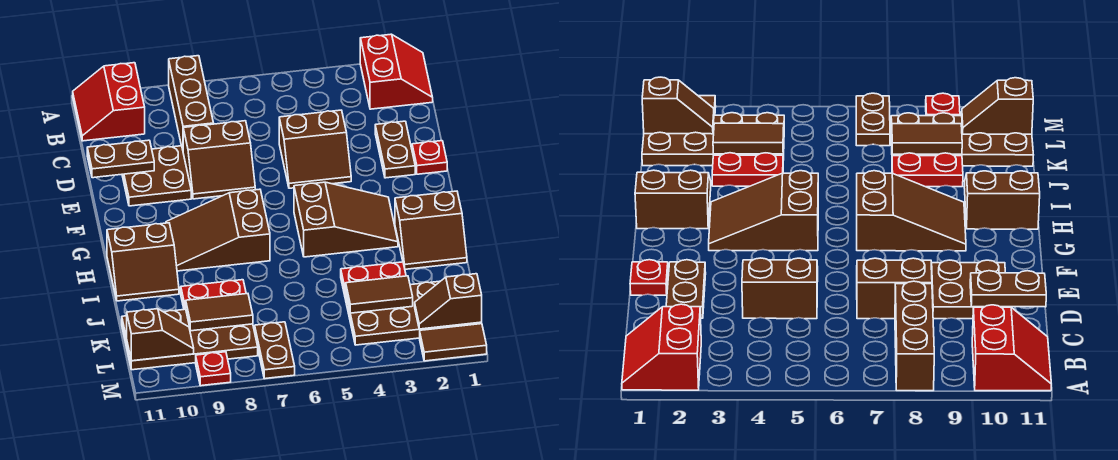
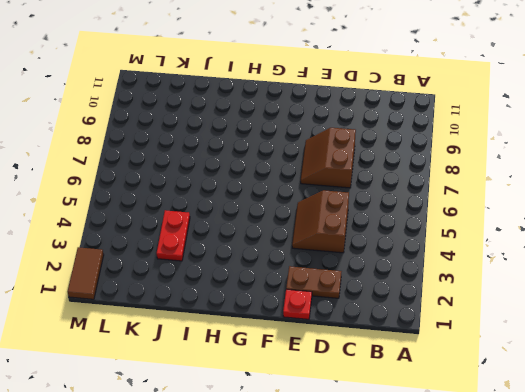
none -> red 2x2 slope [360,34,433,109]
none -> brown 1x3 brick [169,56,214,149]
none -> red 2x2 slope [73,63,145,141]

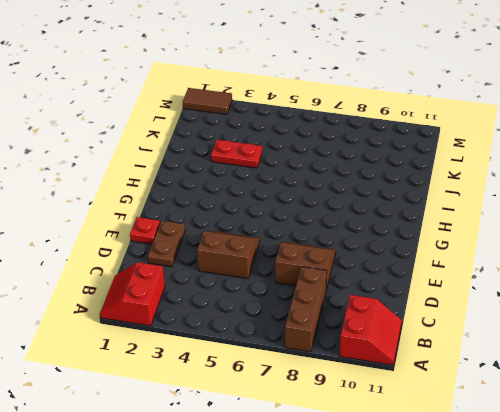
none -> brown 2x2 plate [122,146,191,206]
none -> brown 2x3 slope [294,182,398,257]
none -> brown 2x3 slope [166,189,270,271]

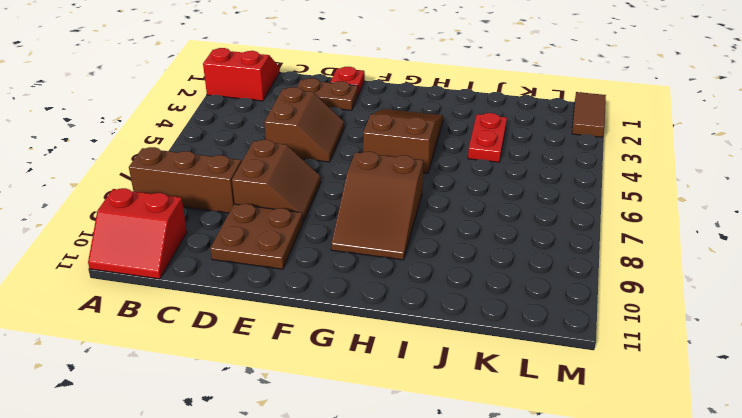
none -> brown 2x2 slope [395,191,467,269]
none -> brown 2x2 slope [107,223,179,301]
none -> red 1x2 plate [181,280,246,309]

